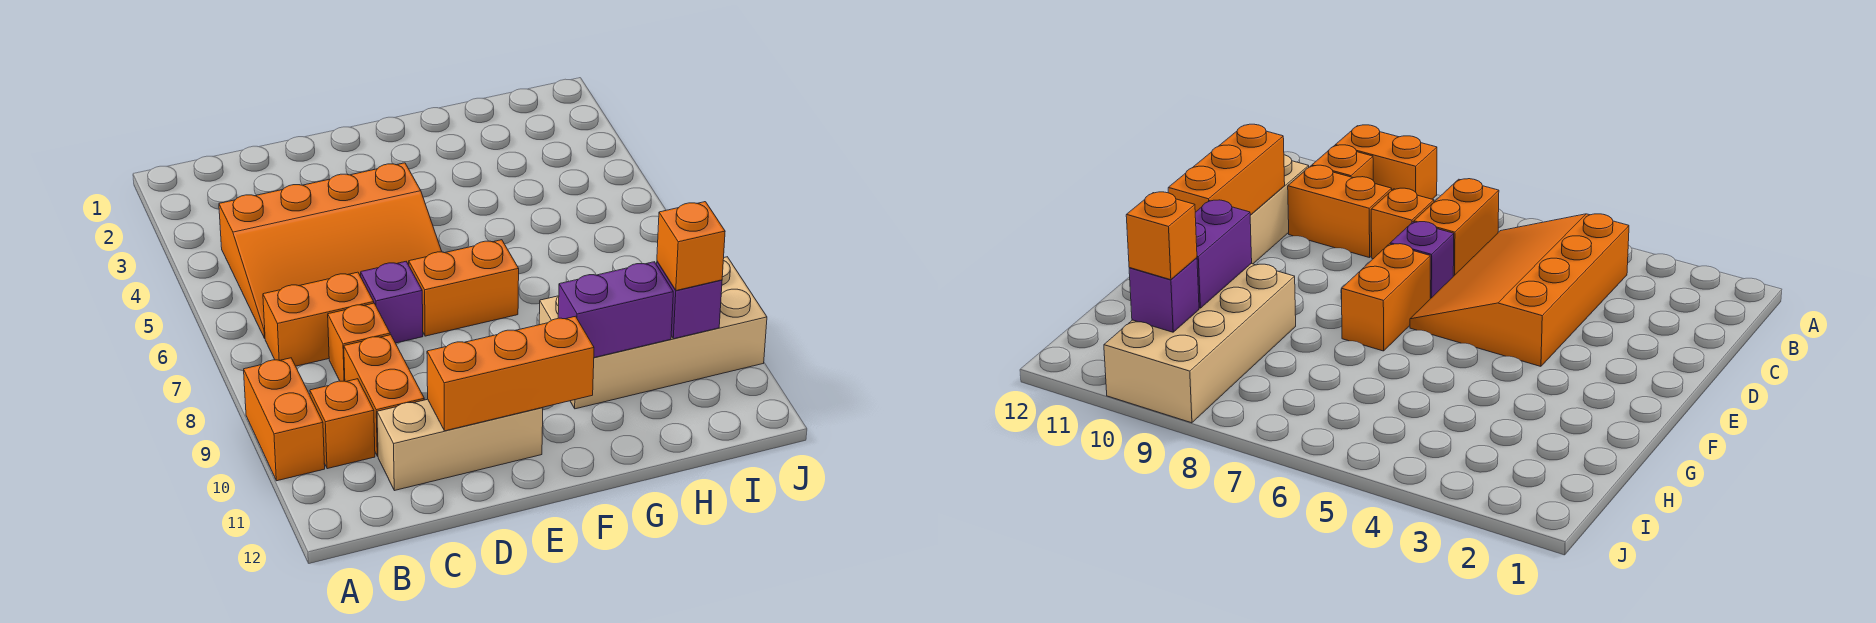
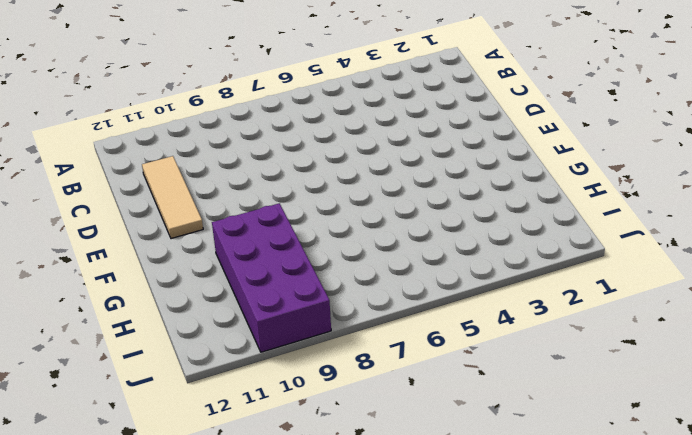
tan 1x3 tile [142,156,203,239] -> tan 1x3 brick [377,399,543,491]
purple 2x4 brick [212,203,331,352] -> tan 2x4 brick [539,257,767,409]
none -> orange 1x2 brick [244,358,325,481]
none -> orange 3x4 slope [219,163,442,338]
none -> orange 1x2 brick [263,272,374,366]

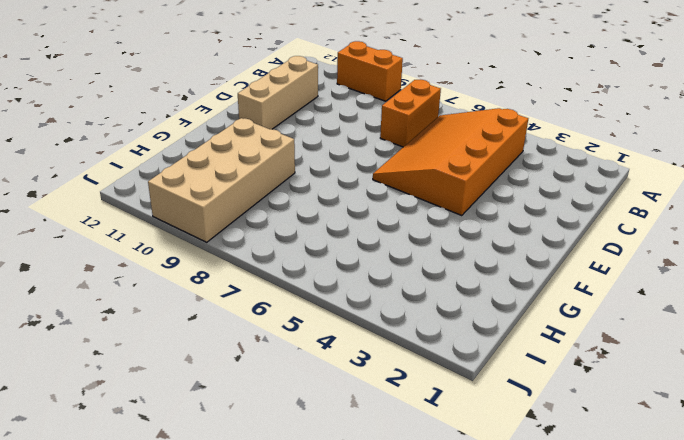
none -> orange 1x1 brick [310,379,375,469]
none -> orange 1x1 brick [328,303,390,381]
none -> orange 1x2 brick [344,335,424,456]

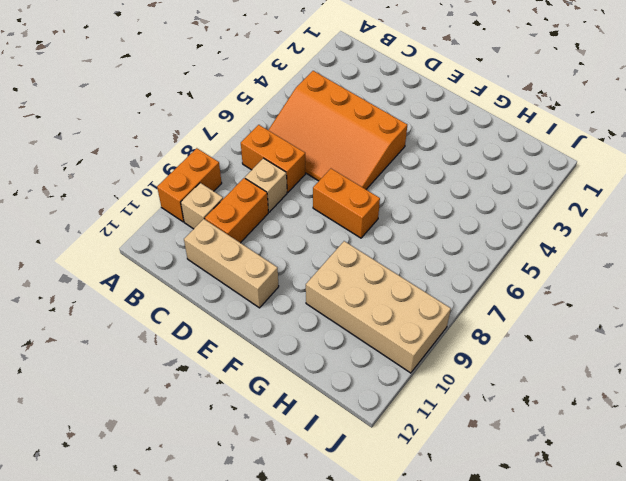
tan 1x1 brick [181,183,223,229] -> orange 1x1 brick [310,379,375,469]
tan 1x1 brick [245,158,287,212] -> orange 1x1 brick [328,303,390,381]
none -> purple 1x1 brick [361,262,423,343]
none -> orange 1x3 brick [427,316,594,431]
none -> purple 1x2 brick [558,262,673,358]

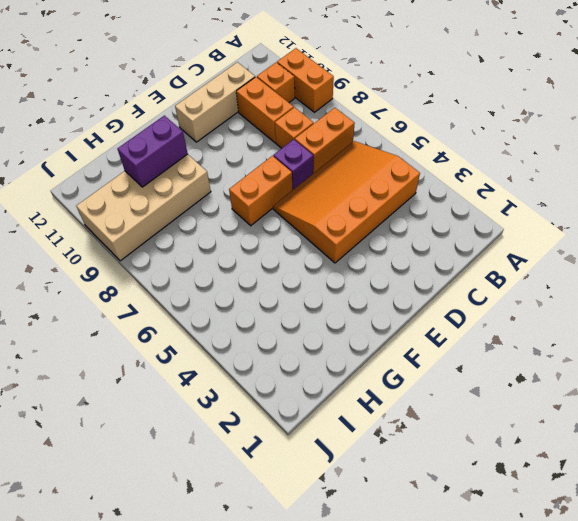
none -> orange 1x3 brick [427,316,594,431]
none -> purple 1x1 brick [657,262,722,339]
none -> orange 1x1 brick [657,202,725,291]

